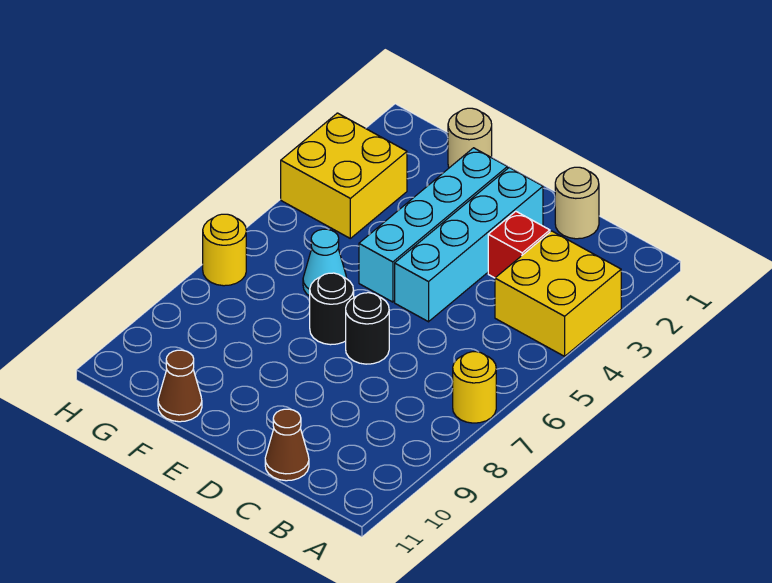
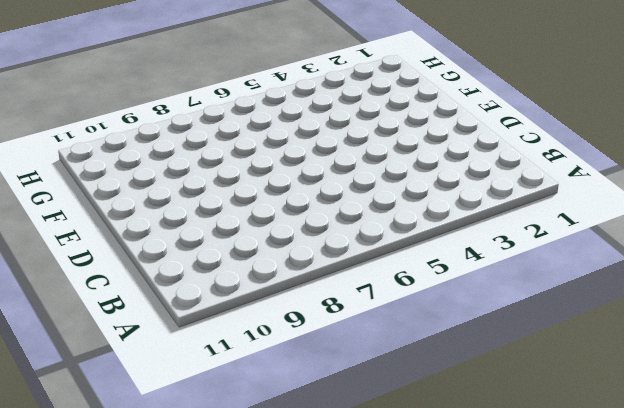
none -> yellow 2x2 brick [495,231,621,356]
none -> yellow 1x1 round brick [453,352,496,423]
none -> tan 1x1 round brick [555,167,599,239]

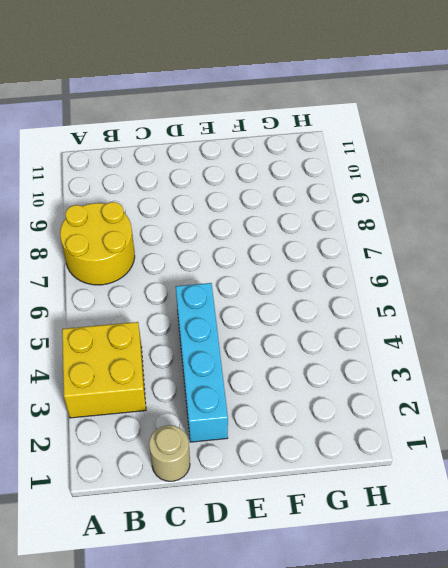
yellow 2x2 round brick [60,202,135,285] -> yellow 1x1 round brick [453,352,496,423]
none -> red 1x1 brick [488,212,550,278]
none -> brown 1x1 cone [265,409,309,481]
none -> black 1x1 round brick [346,293,389,364]

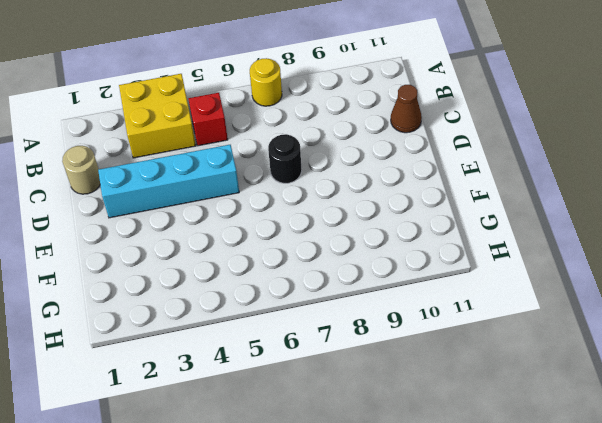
red 1x1 brick [188,93,228,146] -> red 1x1 brick moved to [488,212,550,278]
none -> cyan 1x4 brick [359,148,507,302]
none -> black 1x1 round brick [310,273,354,345]
none -> tan 1x1 round brick [448,108,492,168]

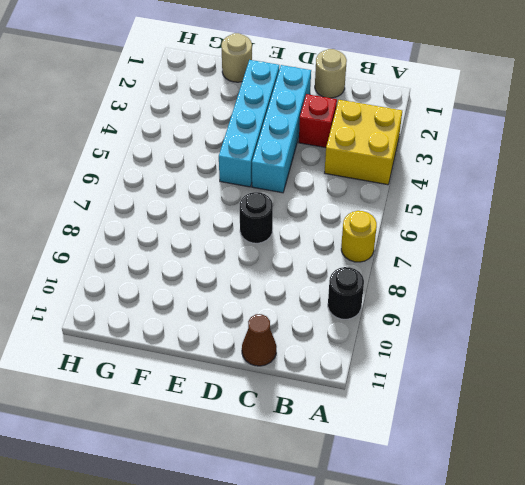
black 1x1 round brick [328,267,364,319] -> black 1x1 round brick moved to [310,273,354,345]
none -> cyan 1x1 cone [303,229,347,296]
none -> brown 1x1 cone [158,350,202,422]
none -> yellow 2x2 brick [281,113,407,238]

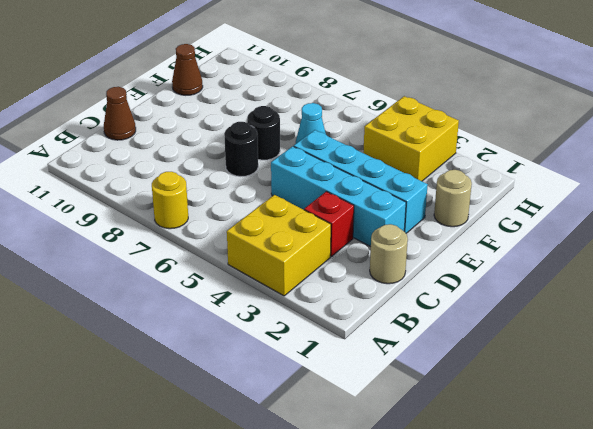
none -> yellow 1x1 round brick [203,214,246,286]

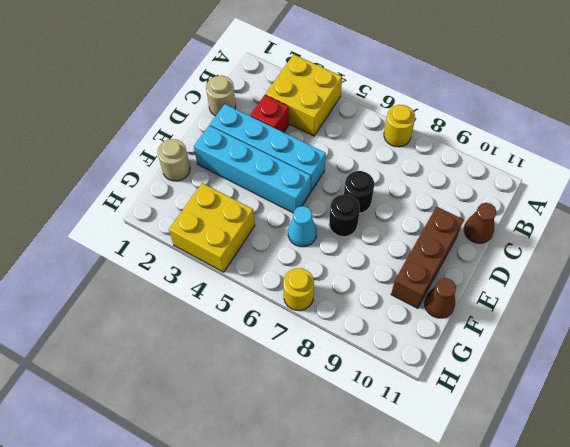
brown 1x3 brick [391,207,463,308] -> none

